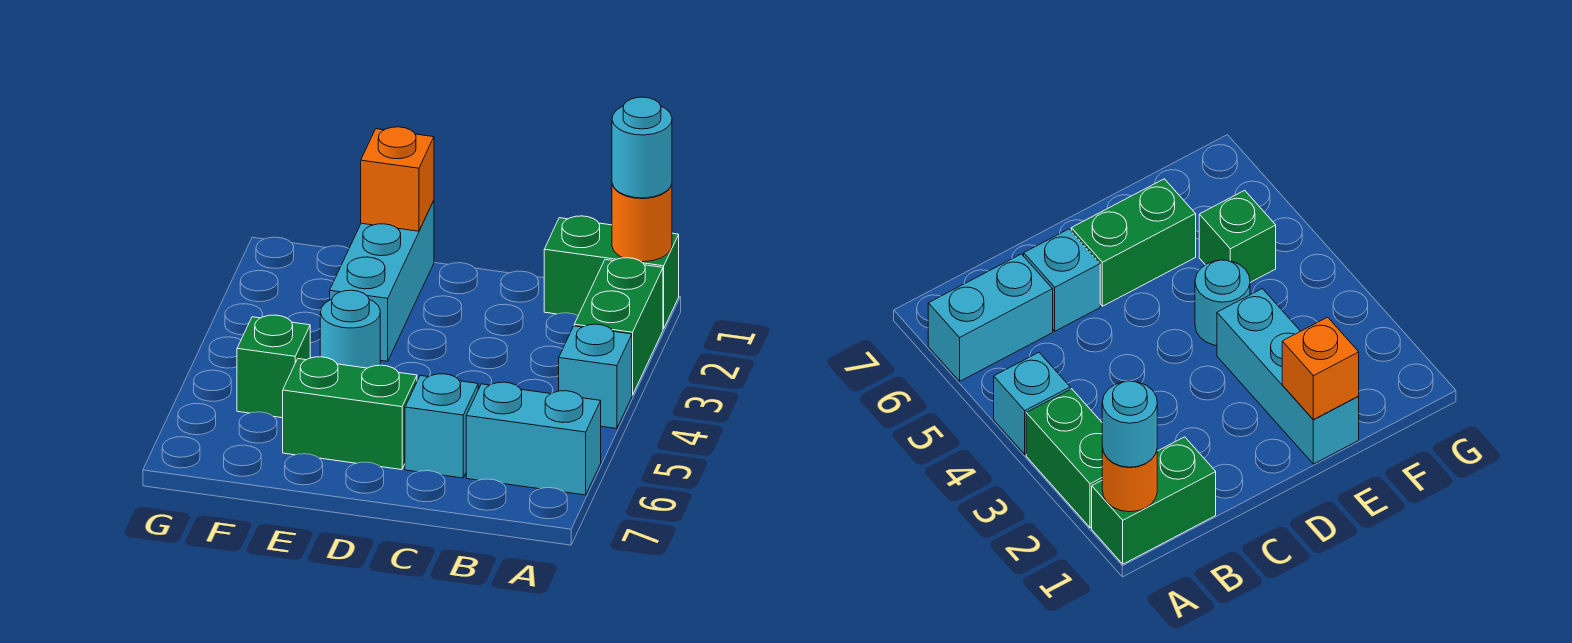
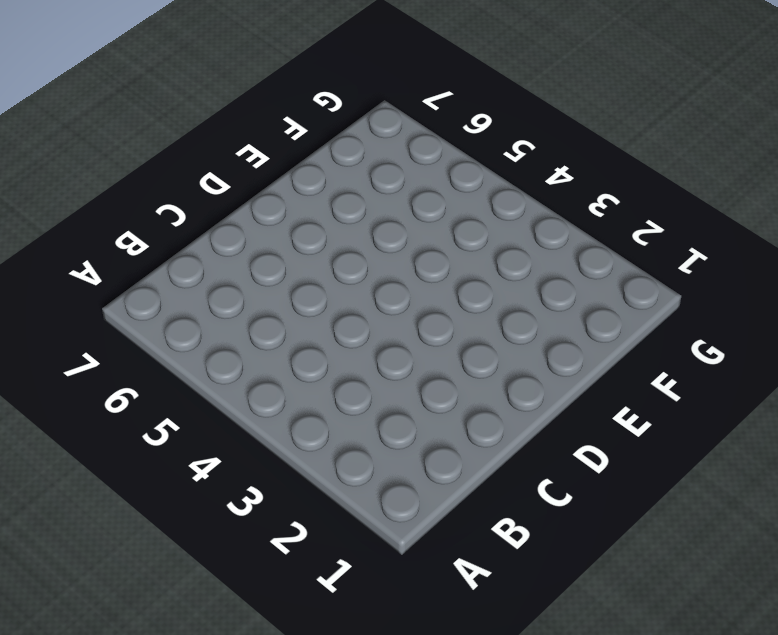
none -> green 1x2 brick [544,216,679,329]
none -> green 1x2 brick [574,258,663,395]
none -> cyan 1x1 brick [559,324,632,429]

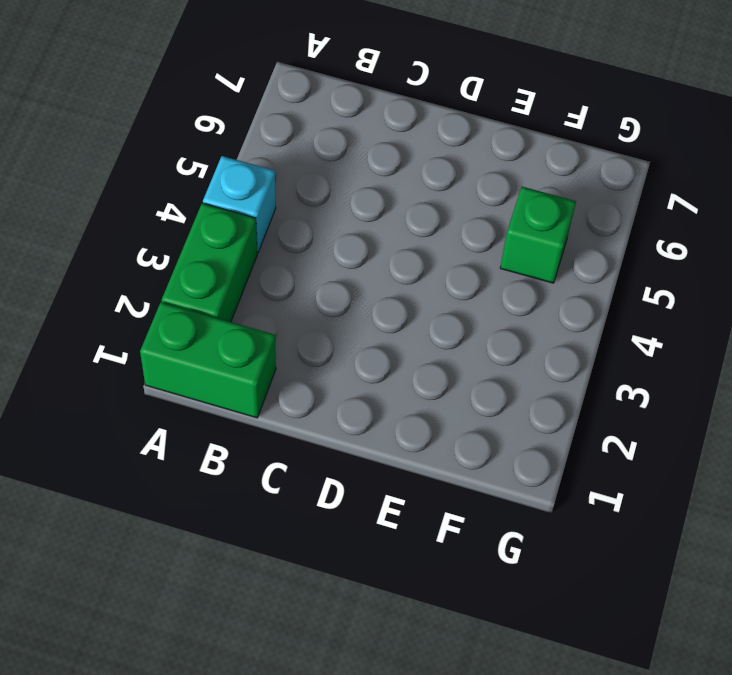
none -> cyan 1x2 brick [466,382,601,495]
none -> cyan 1x1 brick [405,374,478,478]
none -> green 1x2 brick [283,357,417,470]

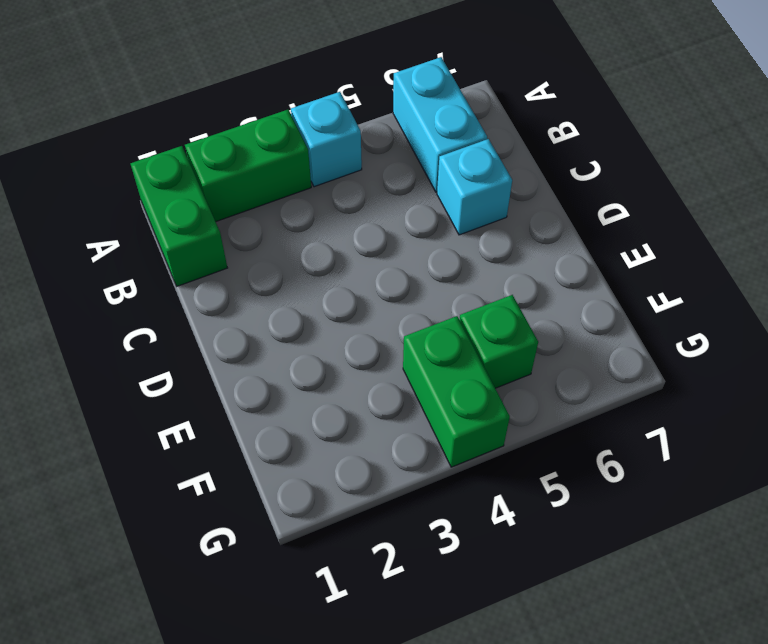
green 1x2 brick [403,316,510,467] -> green 1x2 brick moved to [283,357,417,470]
none -> cyan 1x3 brick [330,201,434,361]
none -> cyan 1x1 round brick [320,290,380,368]
none -> orange 1x1 round brick [612,184,672,262]

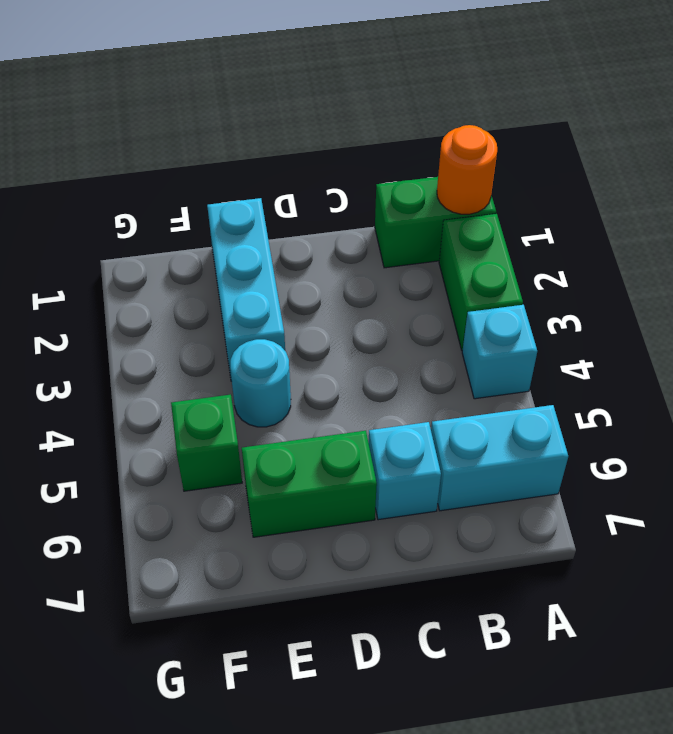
none -> orange 1x1 brick [361,127,434,231]
none -> cyan 1x1 round brick [612,97,672,198]

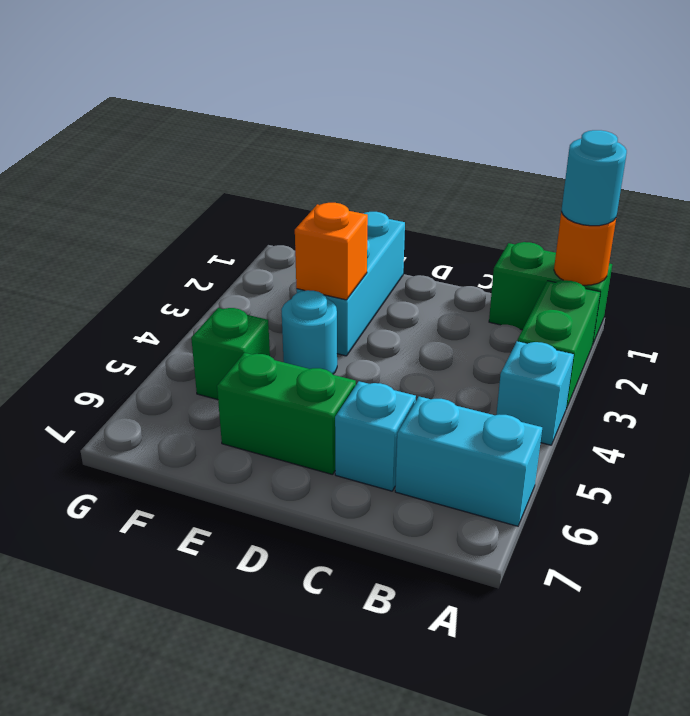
orange 1x1 brick [295,203,368,300] -> orange 1x1 brick moved to [361,127,434,231]

